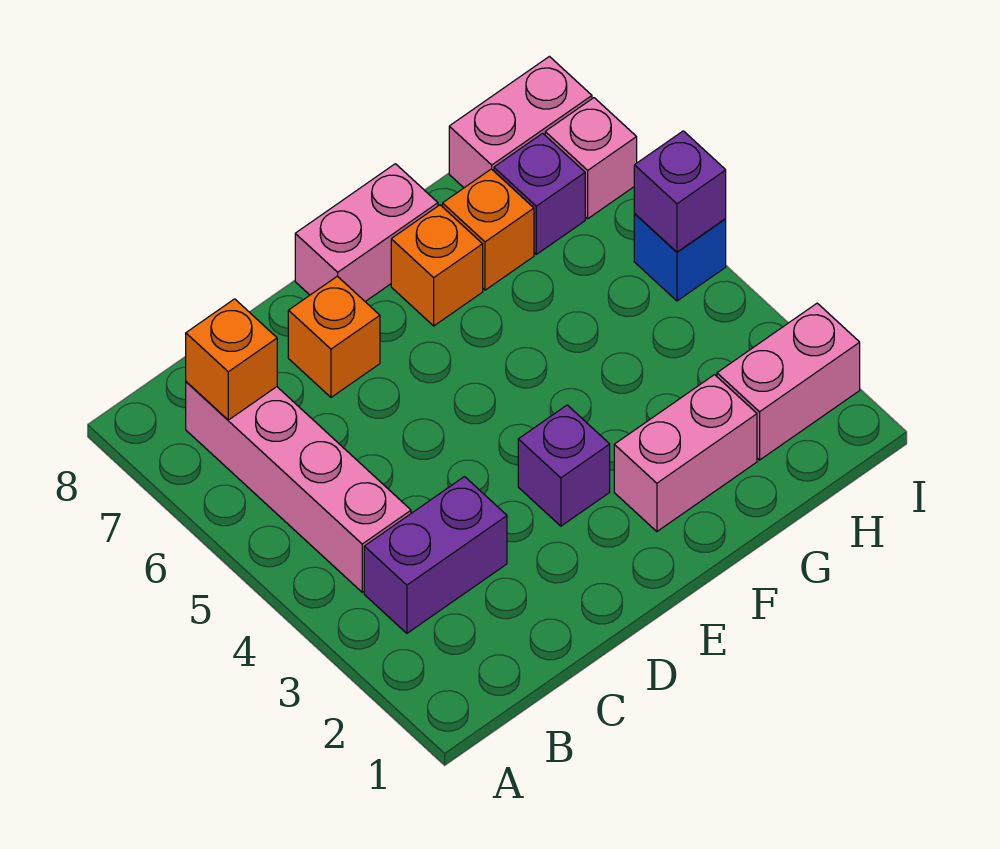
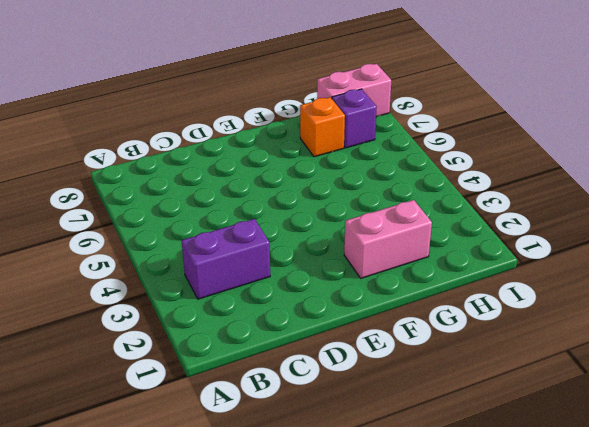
none -> pink 1x4 brick [186,382,411,592]
none -> orange 1x1 brick [288,276,380,397]
none -> purple 1x1 brick [518,405,610,526]

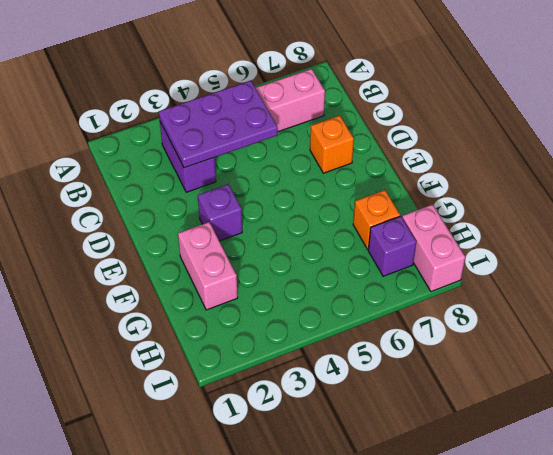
purple 2x3 plate [159,81,278,168] -> none
none -> pink 1x2 brick [295,164,438,301]
none -> orange 1x1 brick [391,205,483,326]
none -> pink 1x2 brick [717,303,860,460]

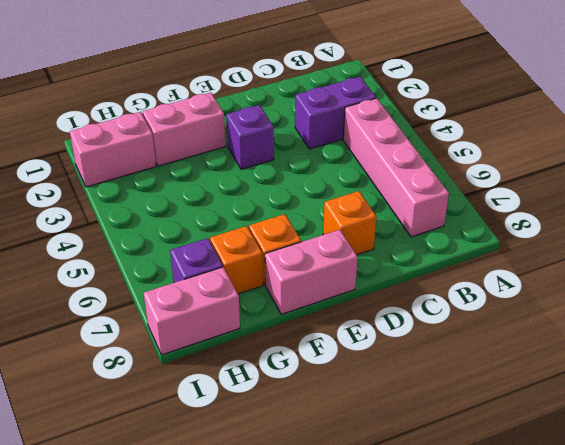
none -> blue 1x1 brick [634,214,726,301]
none -> pink 1x1 brick [545,98,637,219]
none -> orange 1x1 brick [186,299,277,420]

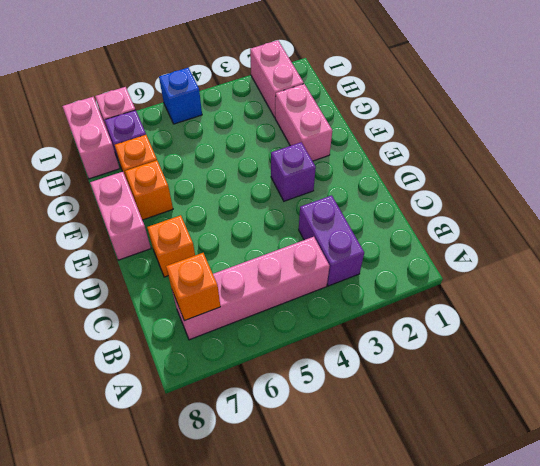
none -> purple 1x1 brick [634,131,726,252]

